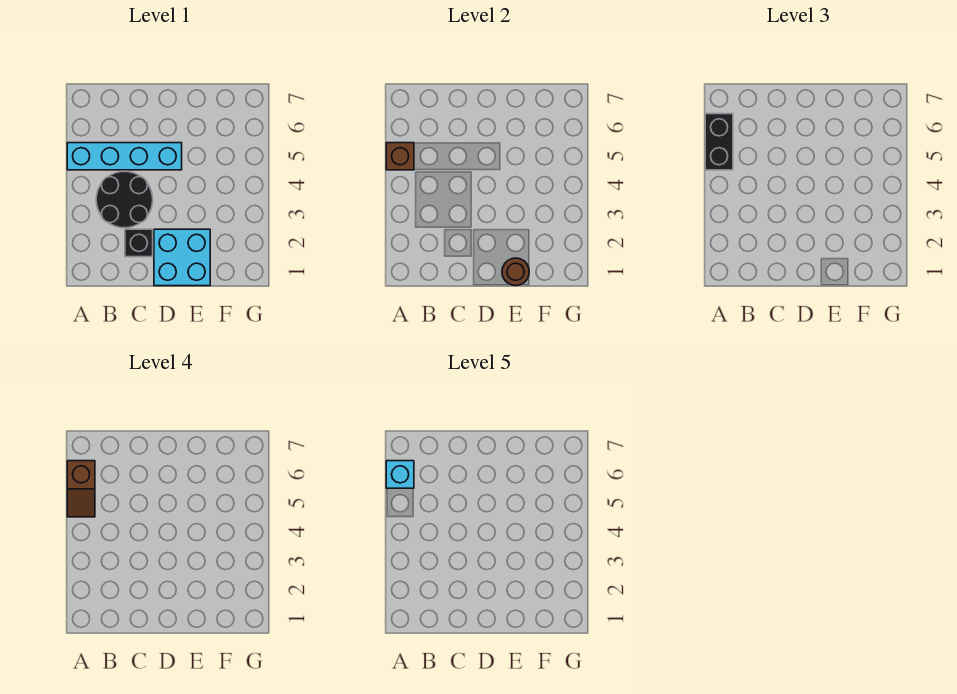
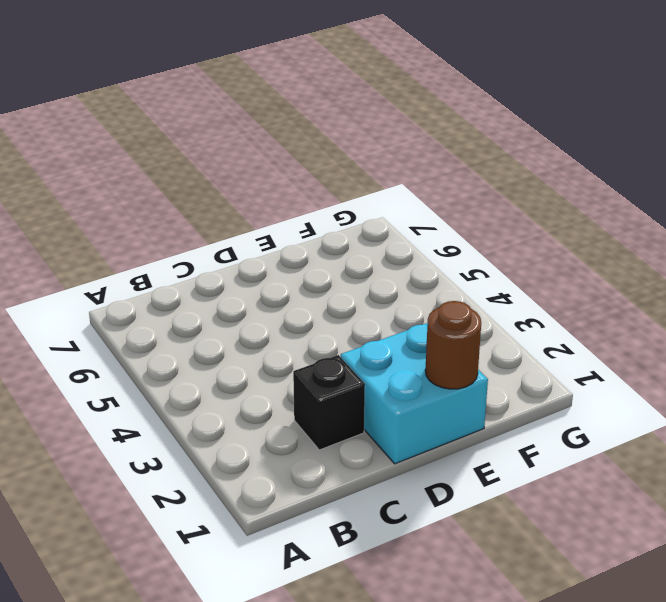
none -> cyan 1x4 brick [67,143,182,170]
none -> black 2x2 round brick [96,171,153,228]

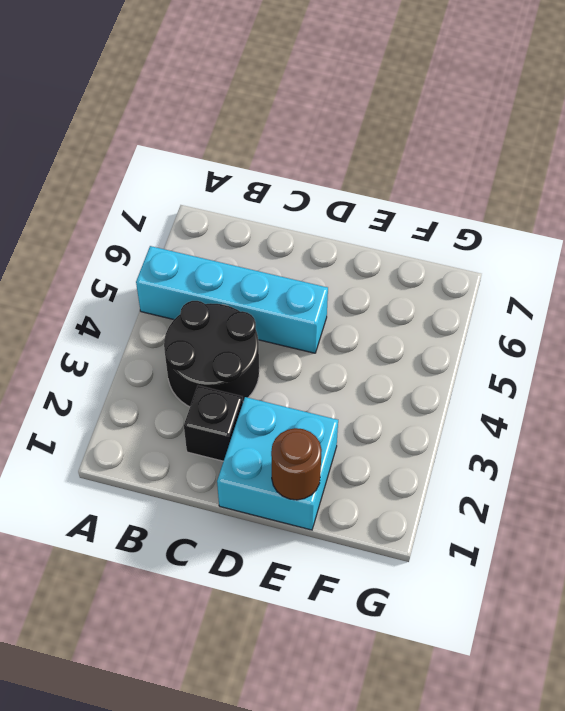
none -> brown 1x1 brick [386,143,414,170]
none -> black 1x2 brick [705,114,733,170]

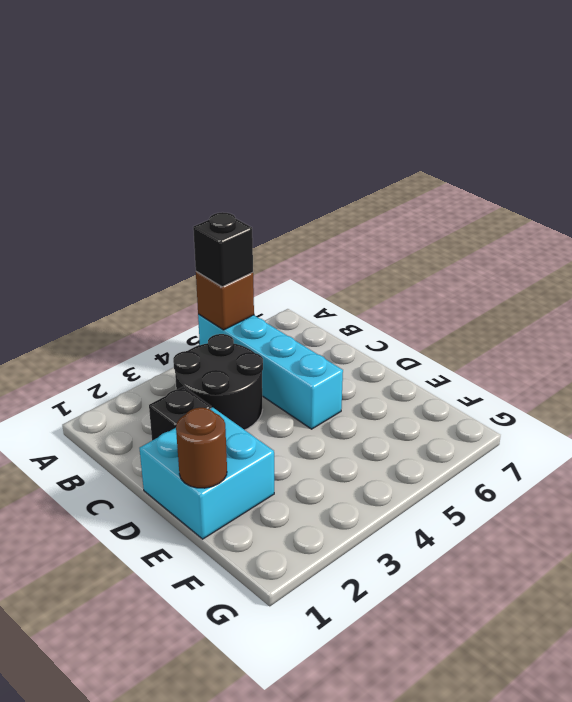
black 1x1 brick [193,212,253,287] -> black 1x2 brick [705,114,733,170]
none -> brown 1x2 slope [67,461,95,517]
none -> cyan 1x1 brick [386,461,414,488]

